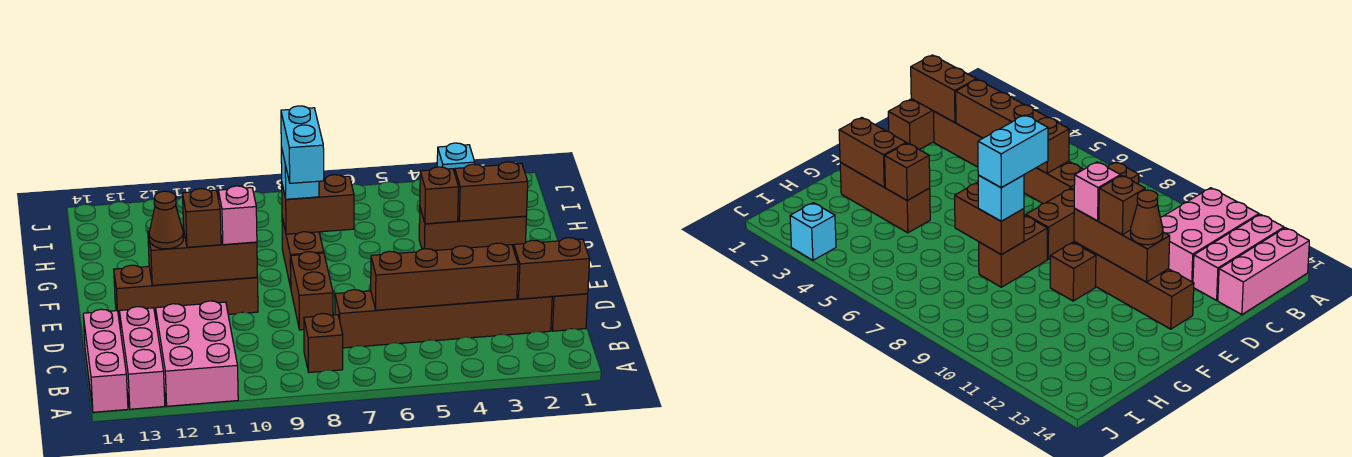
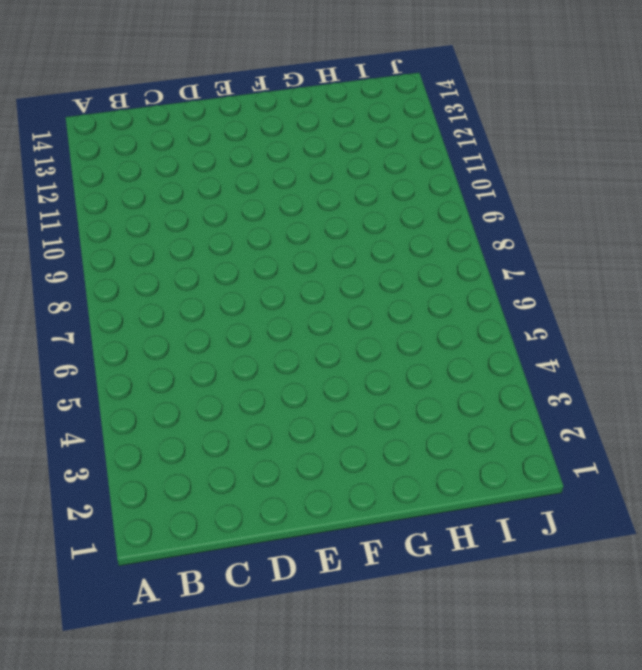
none -> pink 2x3 brick [156,301,238,406]
none -> pink 1x3 brick [119,307,165,409]
none -> pink 1x3 brick [83,309,128,412]

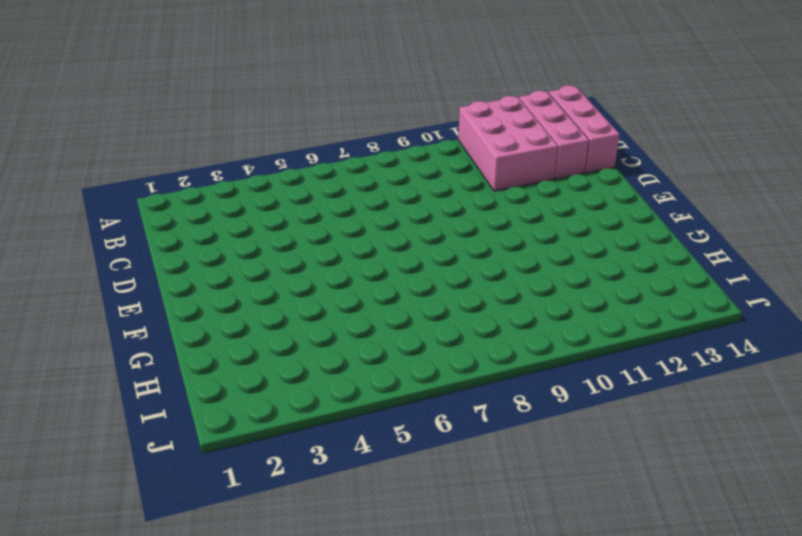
none -> brown 1x1 brick [304,314,343,372]
none -> brown 1x2 brick [551,294,588,331]
none -> brown 1x6 brick [335,290,552,348]

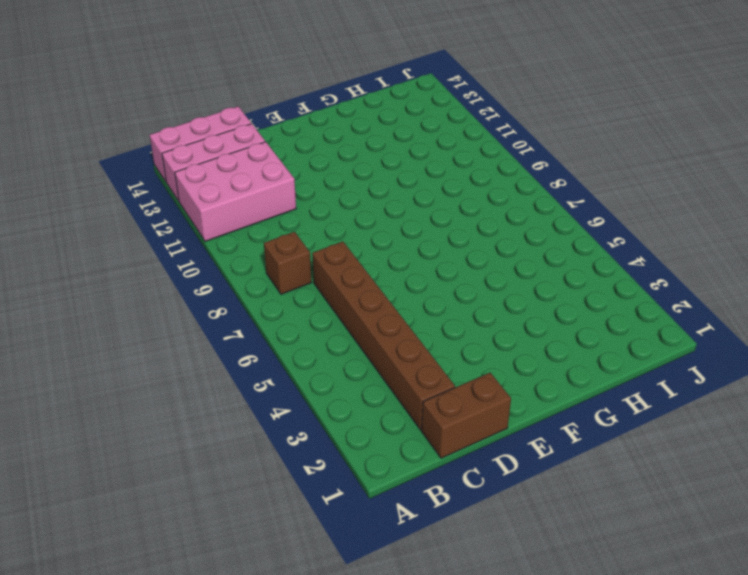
none -> brown 1x2 brick [291,252,333,330]
none -> brown 1x4 brick [114,265,258,323]
none -> brown 1x2 brick [282,218,324,288]

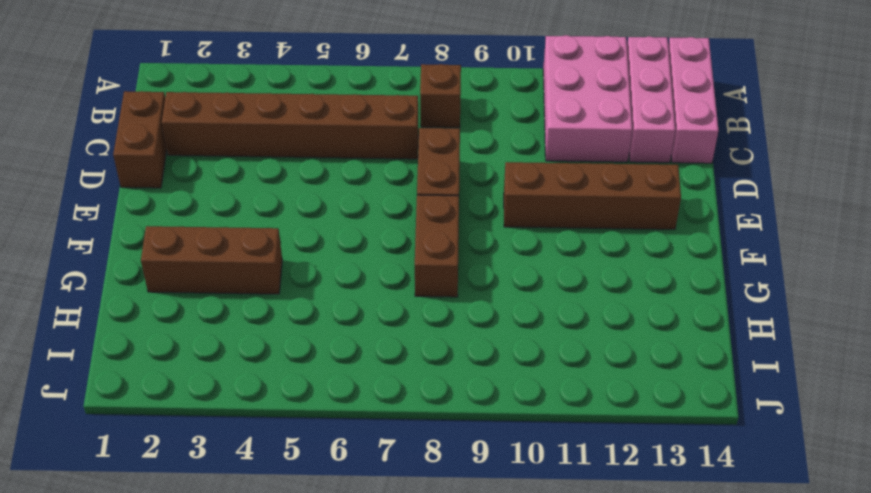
none -> brown 1x1 brick [1050,242,1096,301]
none -> cyan 1x1 brick [437,143,475,173]
none -> brown 1x2 brick [514,238,590,299]

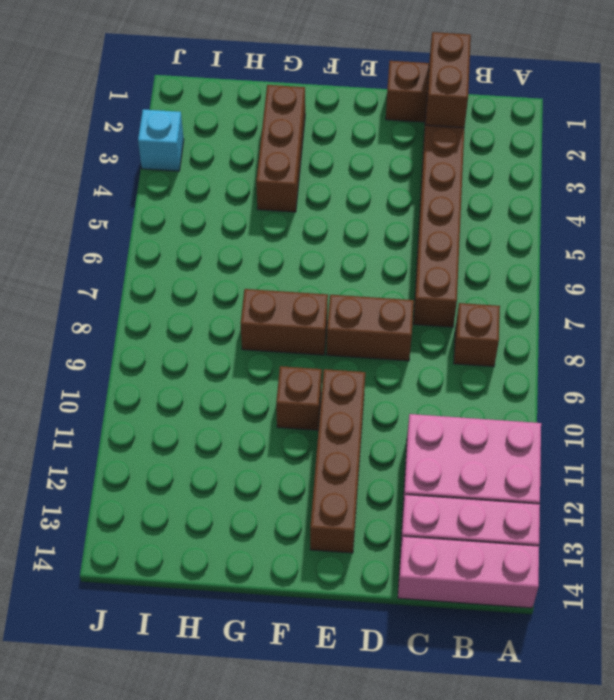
none -> brown 1x4 brick [371,243,518,310]
none -> brown 1x3 brick [148,228,258,285]
none -> brown 1x2 brick [455,162,528,221]

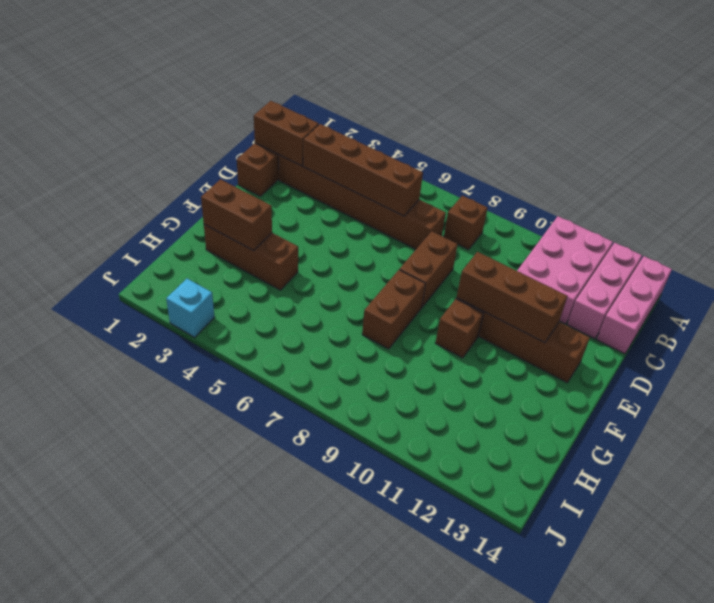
none -> brown 1x1 brick [420,167,459,224]
none -> brown 1x2 brick [282,175,354,234]
none -> pink 1x1 brick [218,186,257,245]

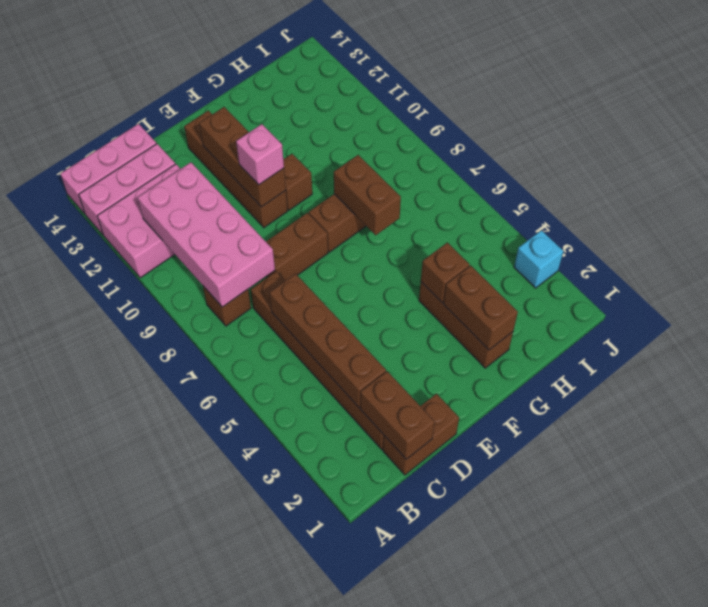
pink 2x4 brick [138,162,275,307] -> none
none -> brown 1x1 brick [183,189,221,247]
none -> brown 1x1 cone [149,191,184,249]
none -> cyan 1x1 brick [281,147,319,199]

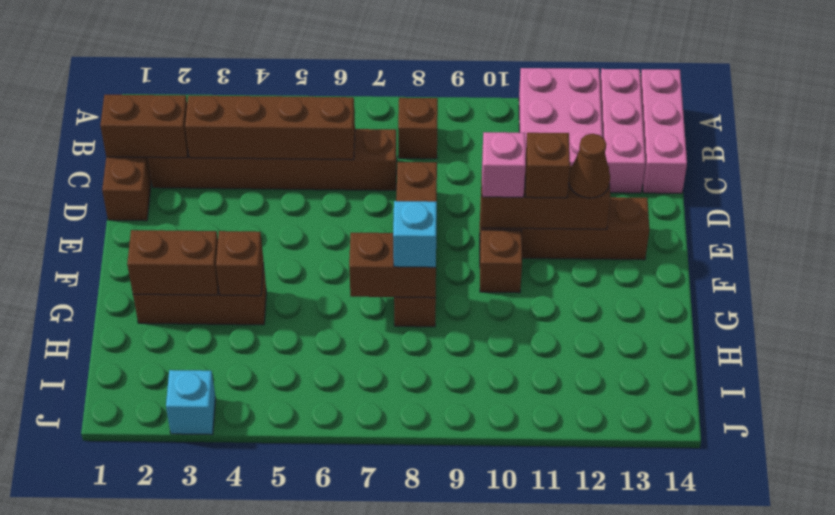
none -> cyan 1x2 brick [281,106,324,183]

